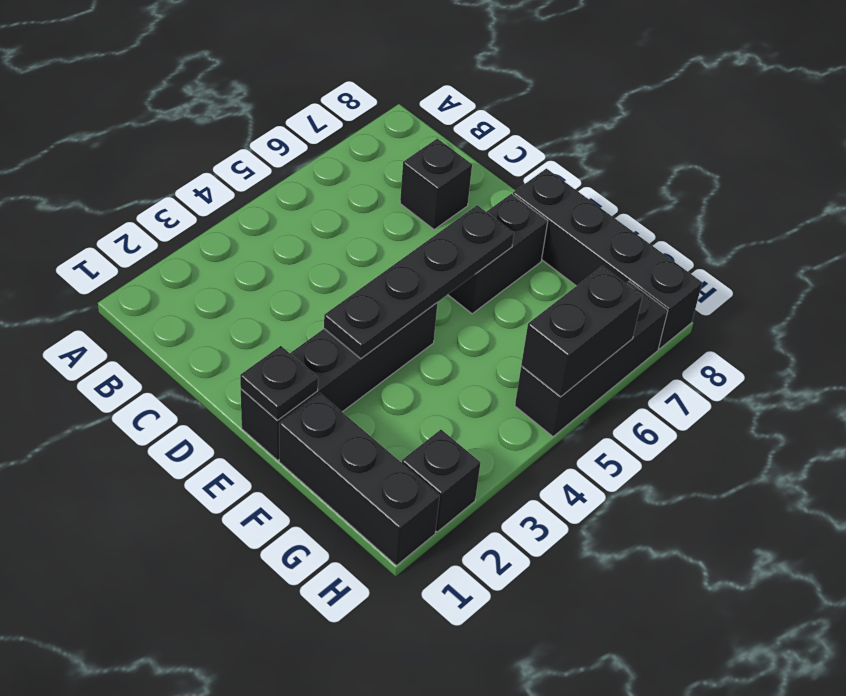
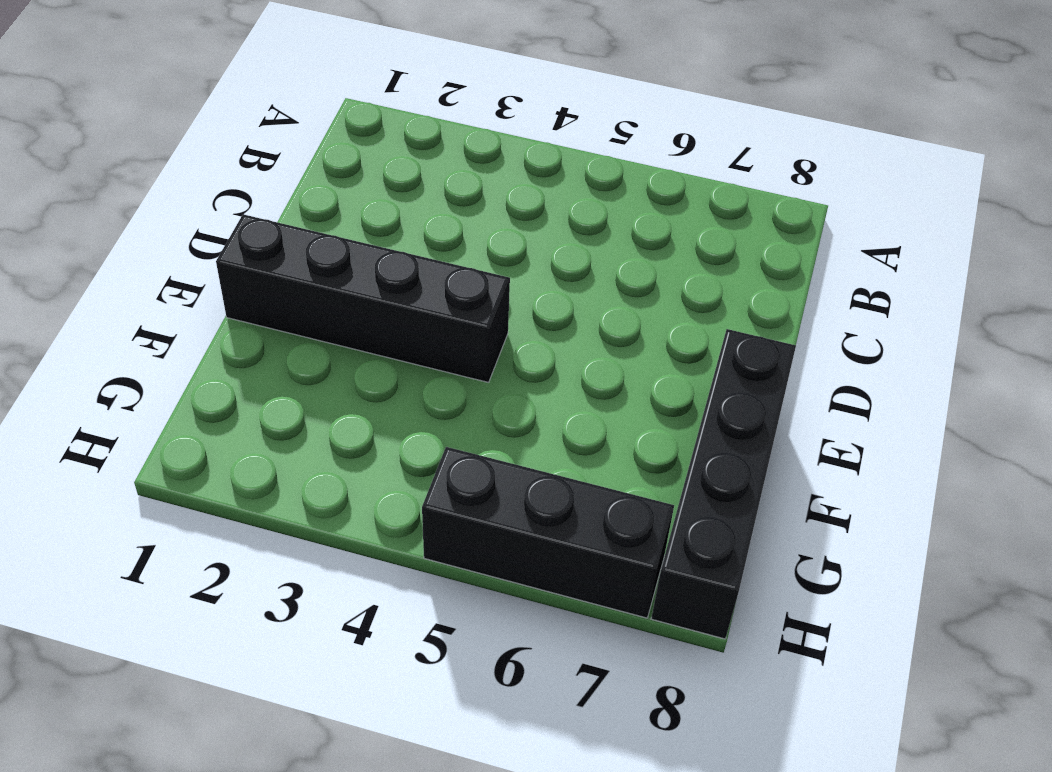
none -> black 1x1 brick [400,139,472,229]
none -> black 1x2 brick [448,194,548,314]

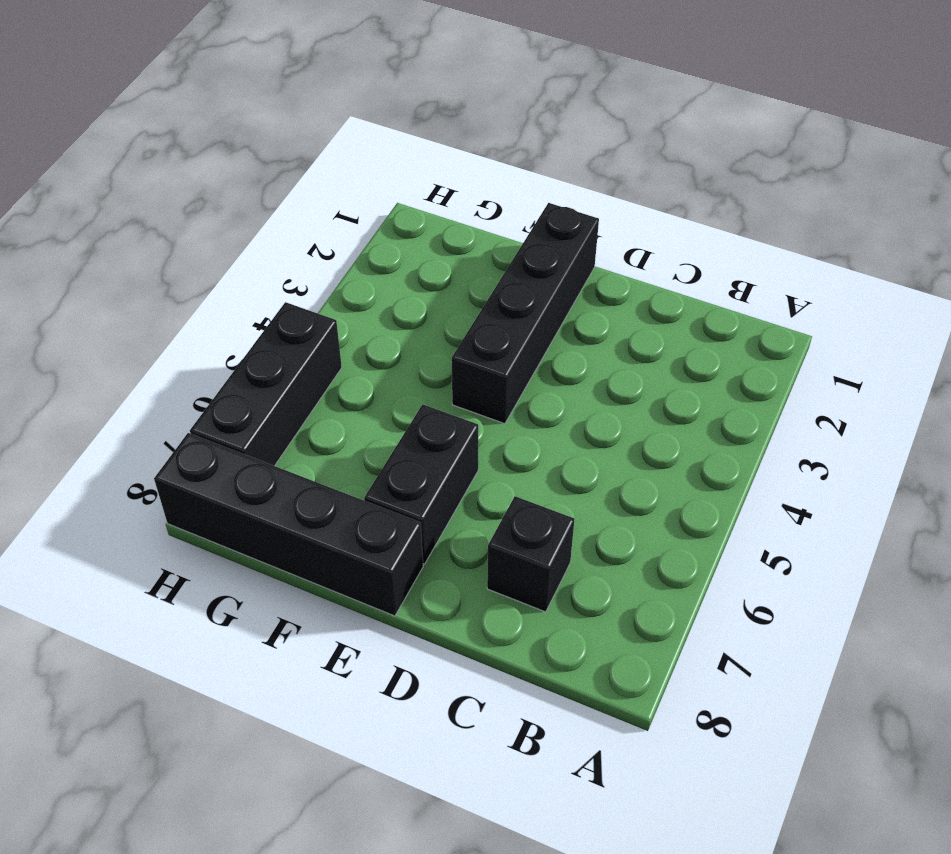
none -> black 1x3 brick [279,393,440,566]
none -> black 1x1 brick [402,430,480,532]

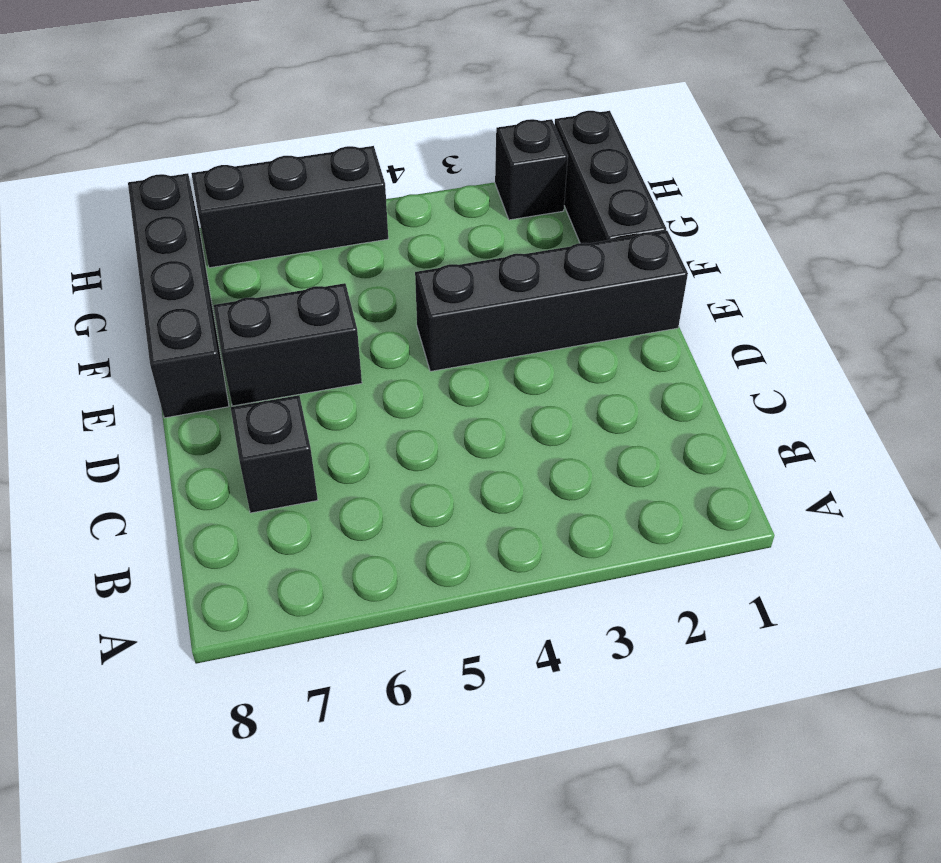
none -> black 1x1 plate [240,346,318,421]
none -> black 1x4 plate [324,205,514,359]

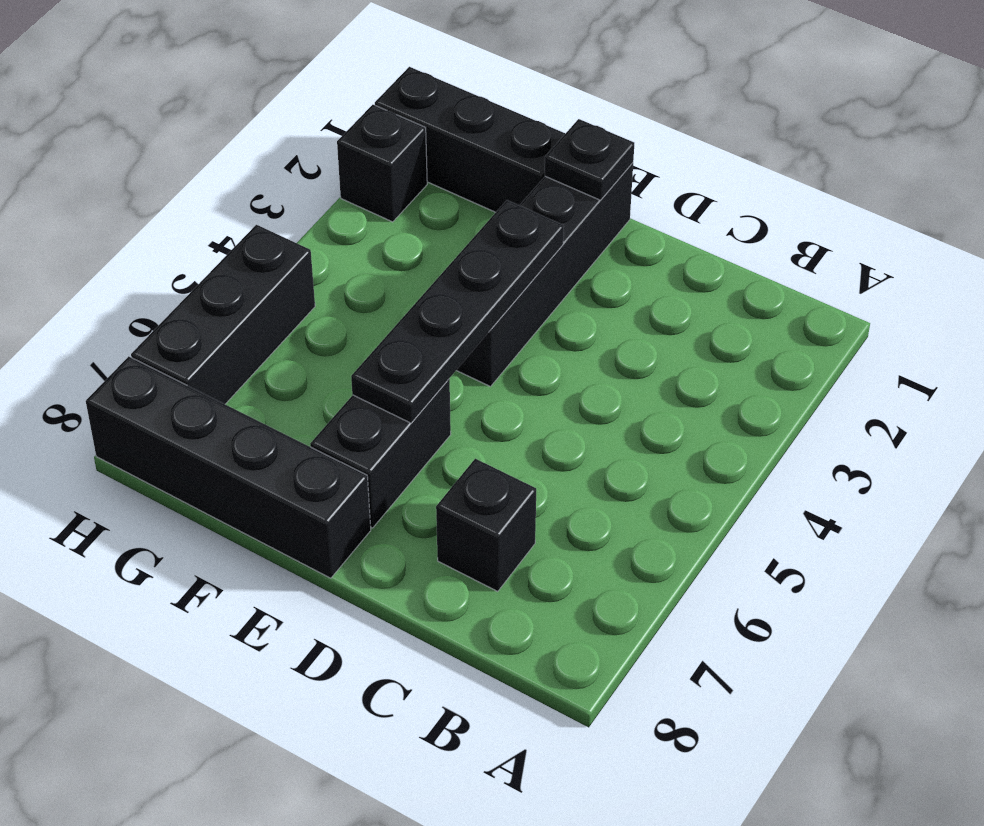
none -> black 1x2 brick [521,267,642,397]

